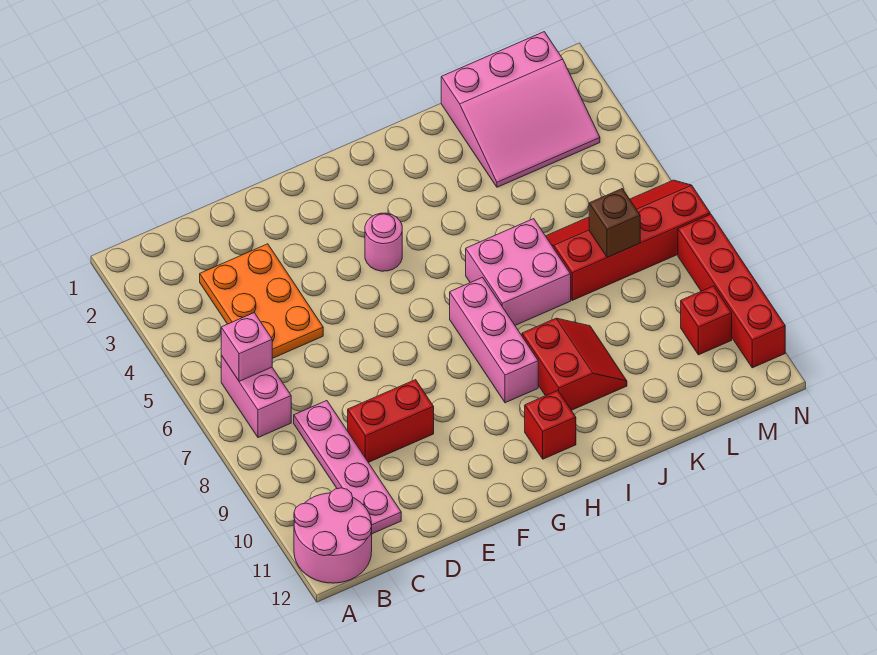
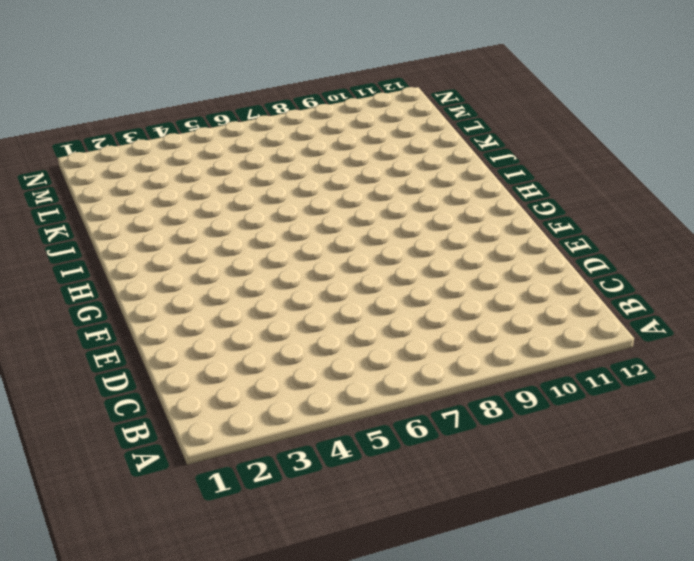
none -> pink 2x2 round brick [294,488,372,583]
none -> pink 1x2 brick [221,356,291,438]
none -> orange 2x3 plate [200,244,323,358]

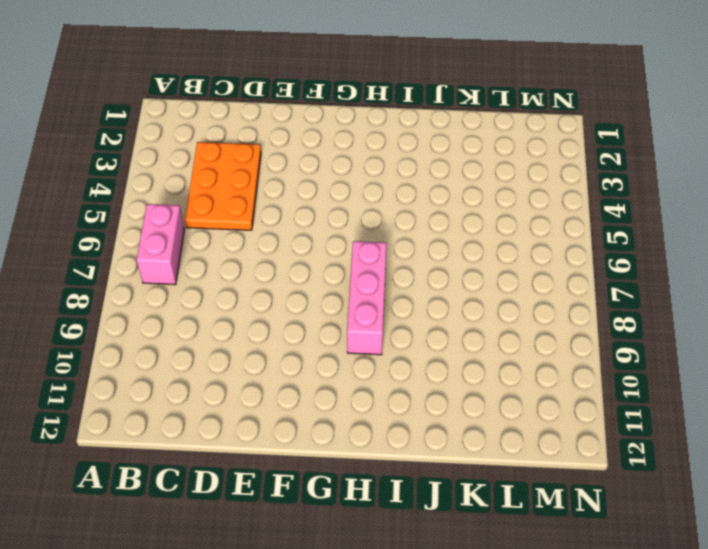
none -> pink 2x2 round brick [294,488,372,583]
none -> pink 1x4 plate [294,401,401,534]
none -> red 1x2 brick [348,380,434,462]

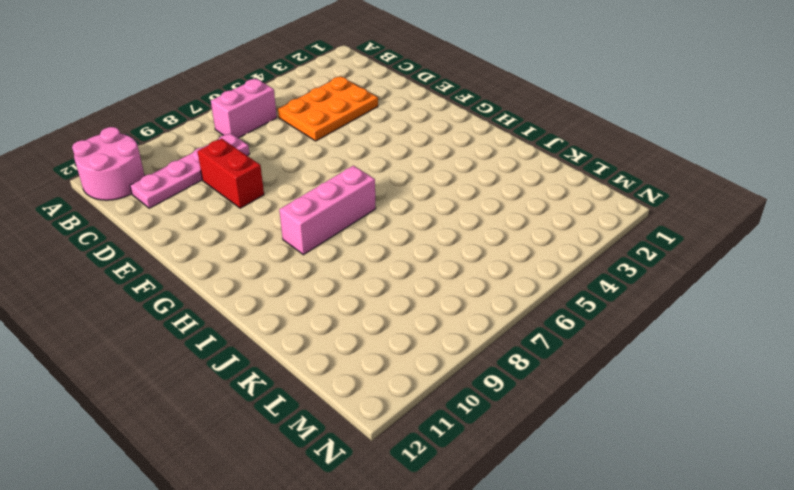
none -> pink 1x1 round brick [365,213,402,271]
none -> red 1x1 brick [525,391,576,459]
none -> pink 2x2 brick [466,219,571,325]

